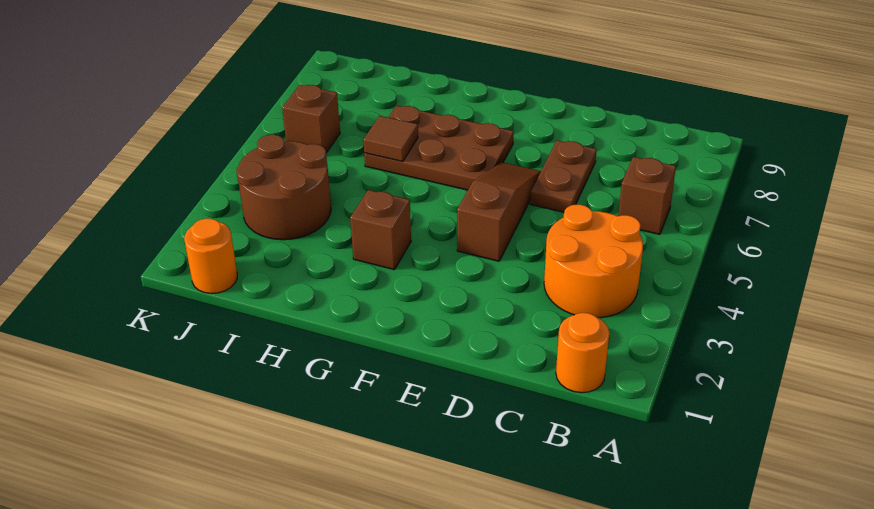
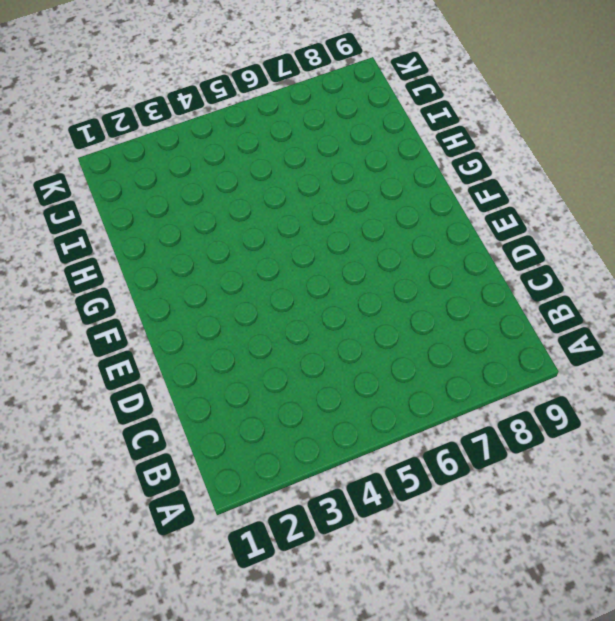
none -> orange 1x1 round brick [556,313,609,393]
none -> orange 2x2 round brick [544,205,643,318]

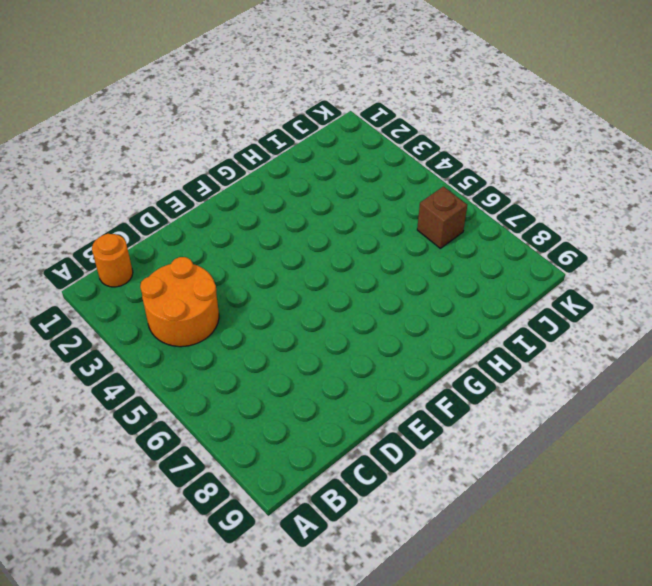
none -> brown 1x1 brick [618,157,676,234]
none -> brown 1x2 plate [530,140,597,212]

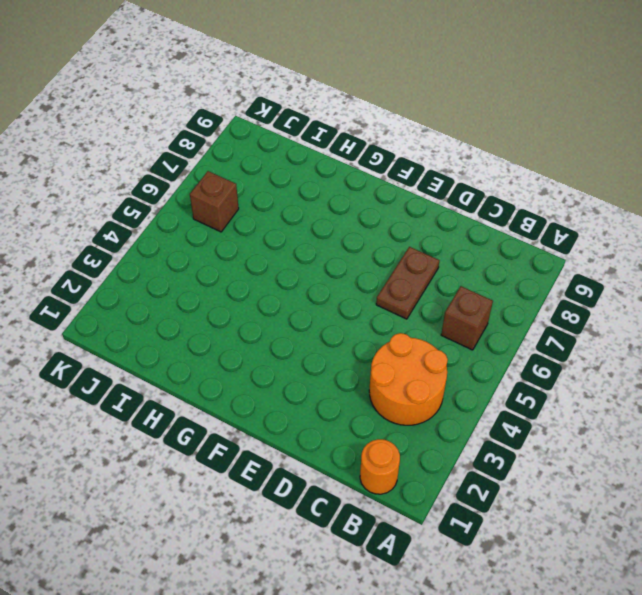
none -> brown 1x3 slope [457,162,541,261]
none -> brown 2x3 plate [364,106,514,190]

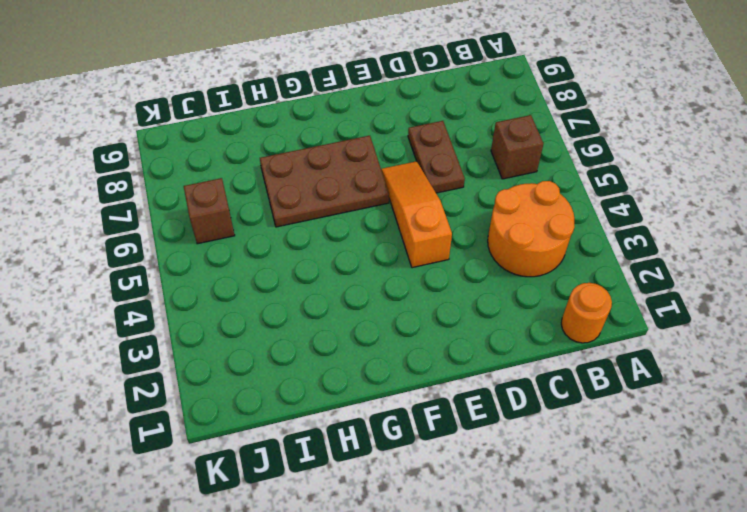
orange 1x3 slope [381,161,452,268] -> brown 1x3 slope [457,162,541,261]
none -> brown 1x1 brick [350,190,411,270]
none -> brown 2x2 round brick [236,135,331,240]

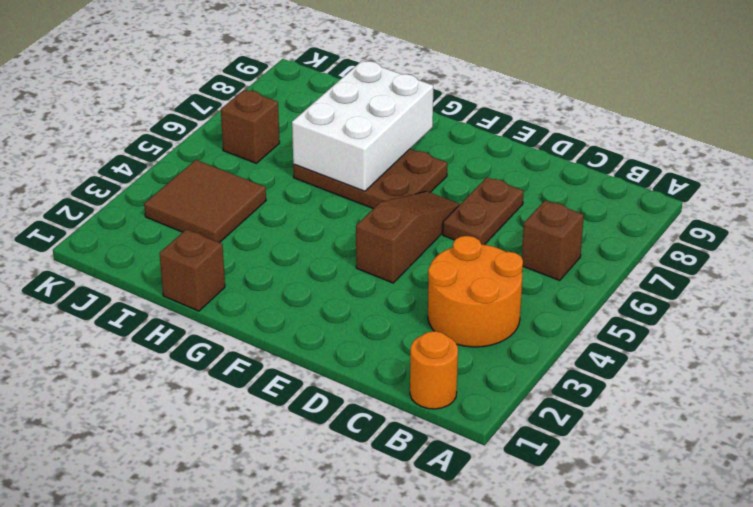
white 2x3 brick [292,60,433,191] -> brown 1x1 tile [363,116,418,162]
brown 1x1 brick [159,229,225,311] -> brown 1x1 brick moved to [350,190,411,270]
brown 2x2 tile [144,160,266,243] -> brown 2x2 round brick [236,135,331,240]
none -> orange 1x1 round brick [184,219,237,294]

